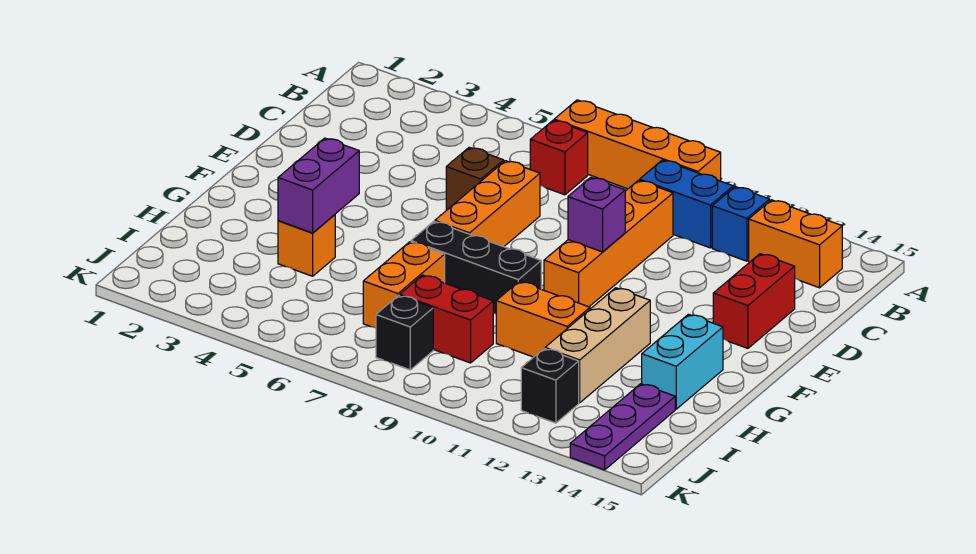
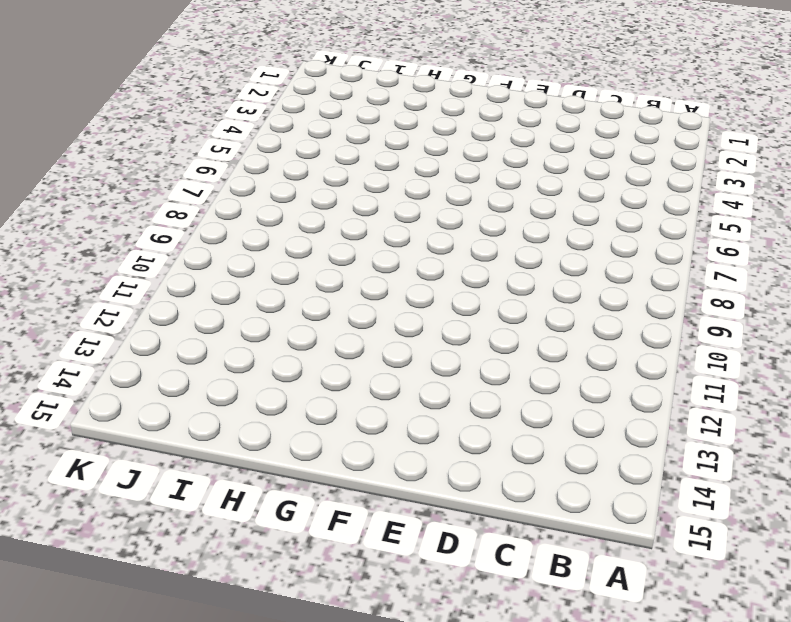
none -> orange 1x4 brick [554,100,721,189]
none -> red 1x1 brick [530,120,588,195]
none -> blue 1x2 brick [640,160,733,248]

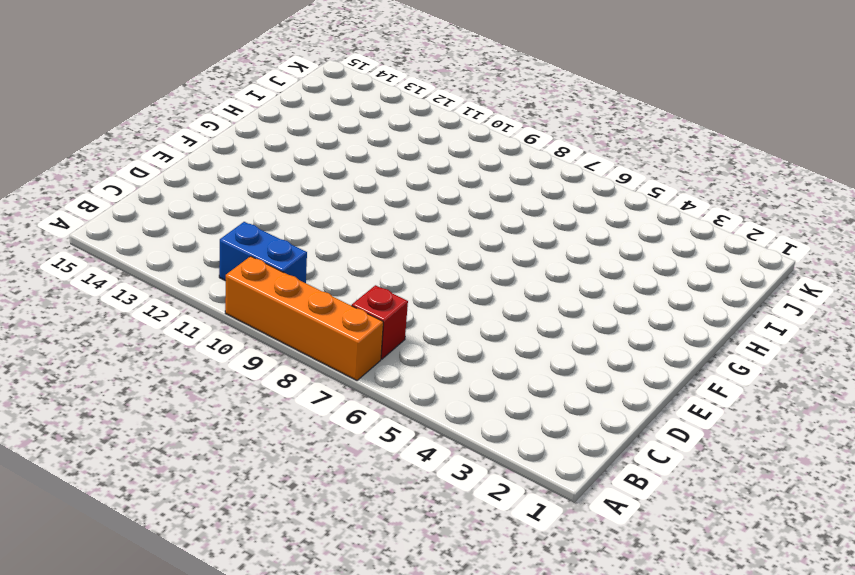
none -> blue 1x1 brick [712,187,770,261]
none -> orange 1x2 brick [749,200,842,288]
none -> orange 1x4 brick [544,180,673,307]

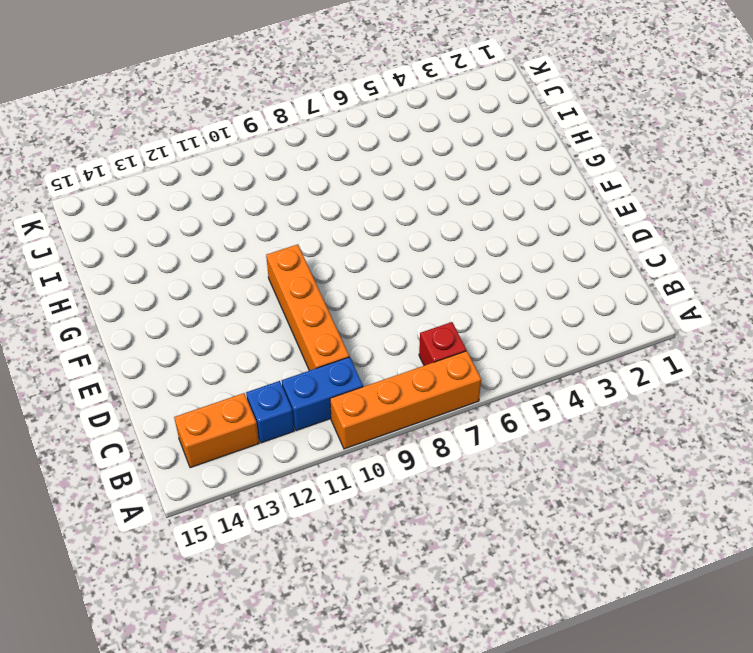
none -> brown 1x1 brick [446,147,504,210]
none -> orange 1x3 brick [435,161,540,247]
none -> red 1x2 brick [713,254,795,348]

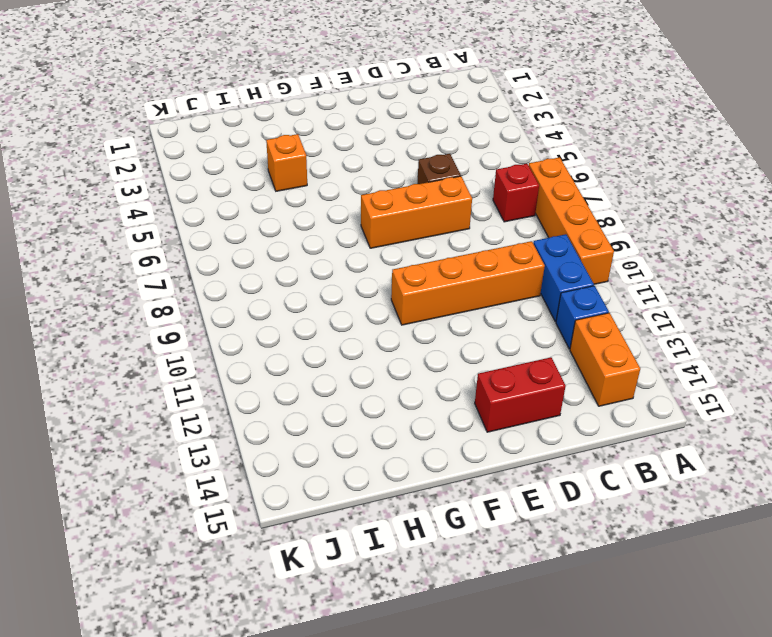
none -> black 1x3 brick [411,222,541,314]
none -> tan 1x3 brick [545,288,650,403]
none -> cyan 1x2 brick [642,314,723,409]

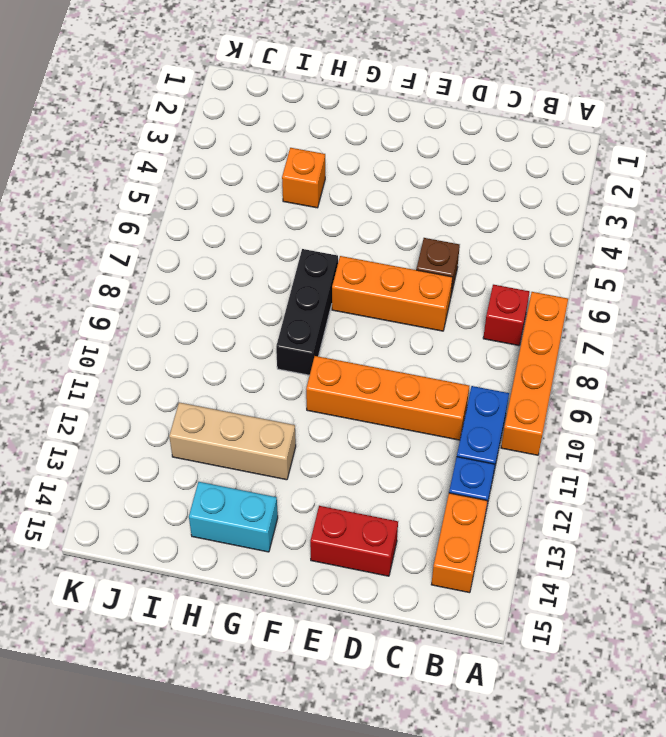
none -> orange 1x2 brick [363,242,445,328]
none -> orange 1x2 brick [496,282,590,357]
none -> red 1x2 brick [400,275,493,363]

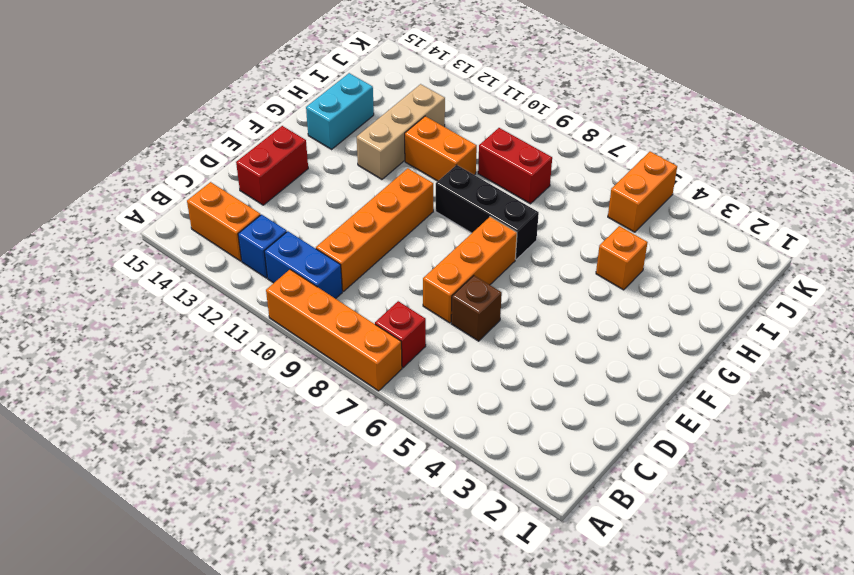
orange 1x2 brick [608,152,677,232] -> orange 1x2 brick moved to [363,242,445,328]
none -> purple 1x3 plate [570,384,675,470]
none -> black 1x1 brick [376,295,433,370]
none -> black 1x1 brick [521,349,579,423]

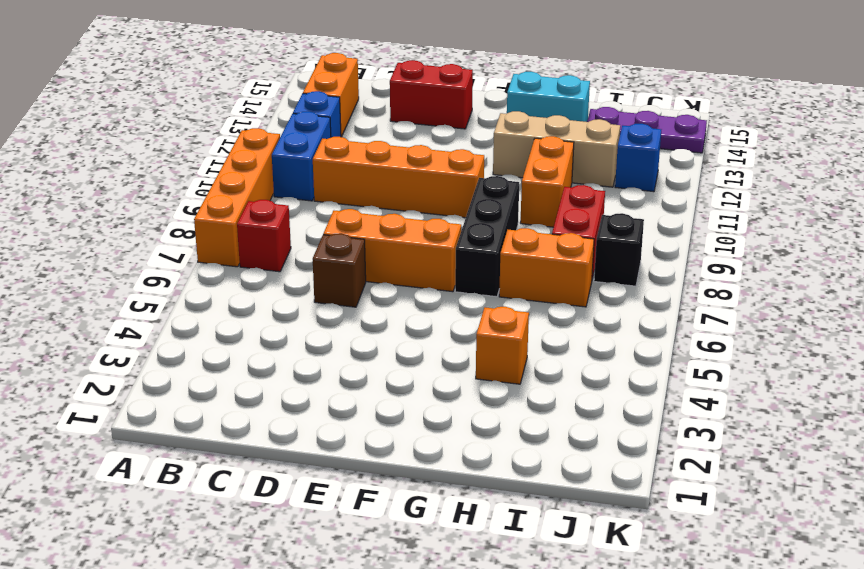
blue 1x1 brick [615,124,661,192] -> black 1x1 brick [521,349,579,423]
none -> purple 1x1 brick [568,177,625,252]
none -> purple 1x2 brick [278,138,359,233]

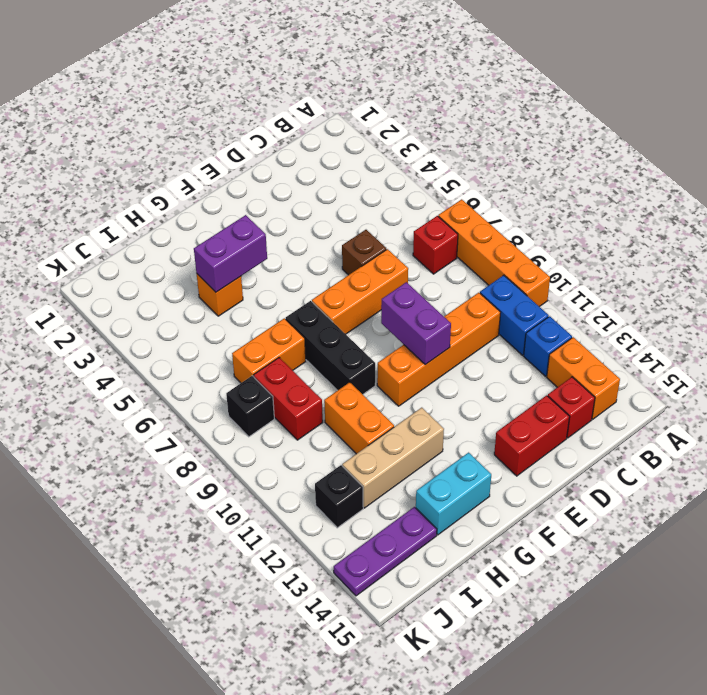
red 1x1 brick [548,377,595,438] -> none
purple 1x2 brick [381,282,451,365] -> purple 1x1 brick [568,177,625,252]

